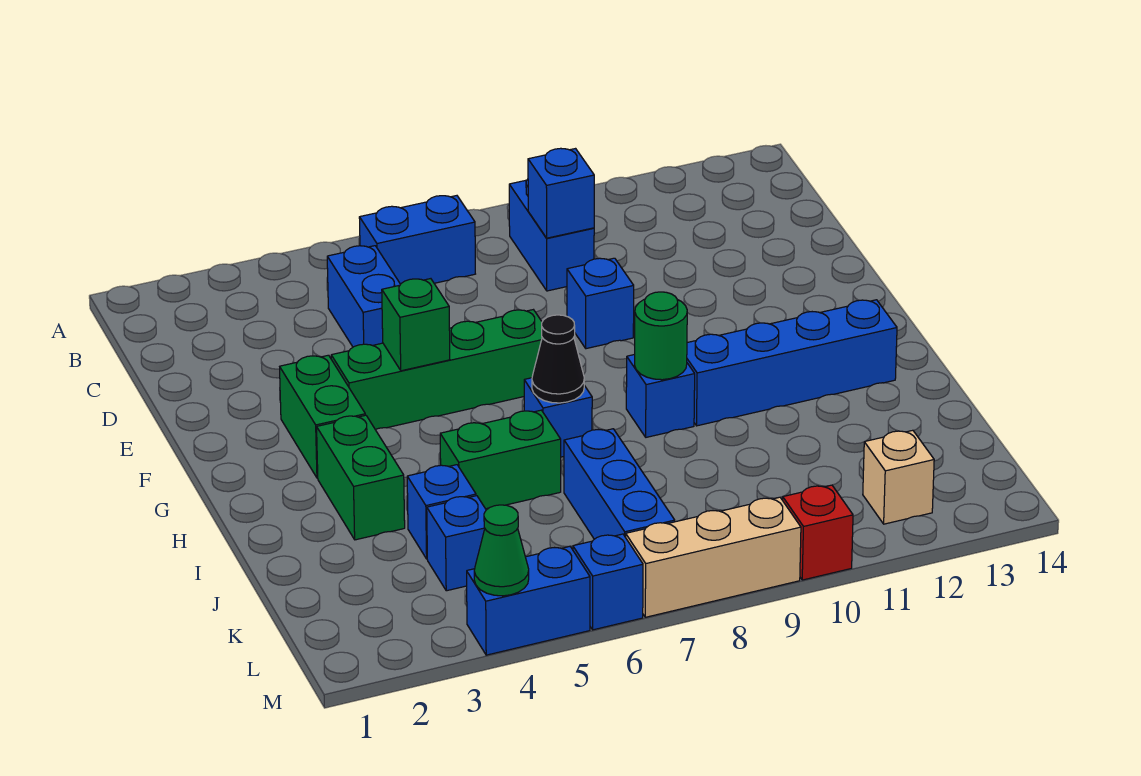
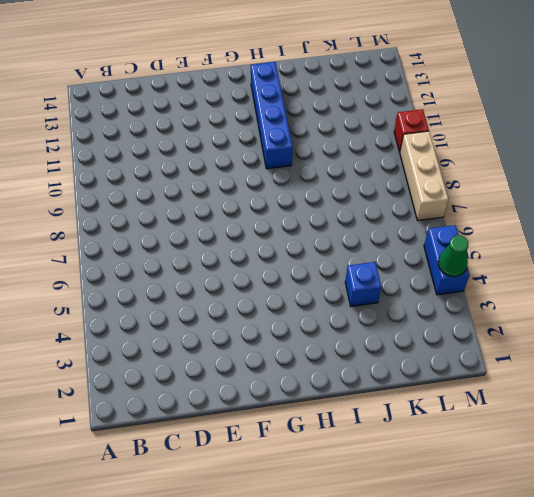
none -> blue 1x2 brick [359,196,475,284]
none -> blue 1x2 brick [509,179,594,291]
none -> blue 1x2 brick [327,246,400,347]

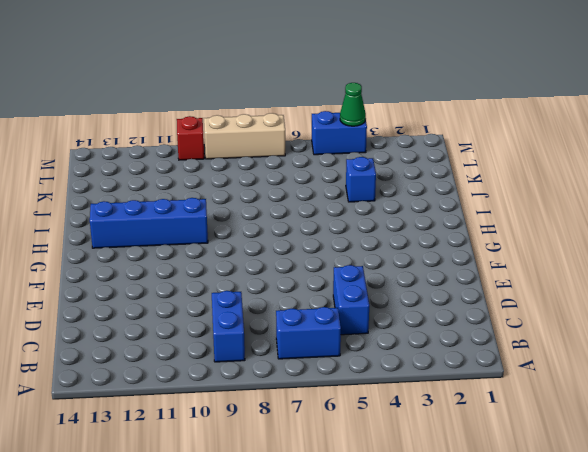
none -> blue 1x1 brick [567,258,634,349]
none -> green 1x2 brick [280,355,365,478]
none -> green 1x4 brick [331,310,542,429]

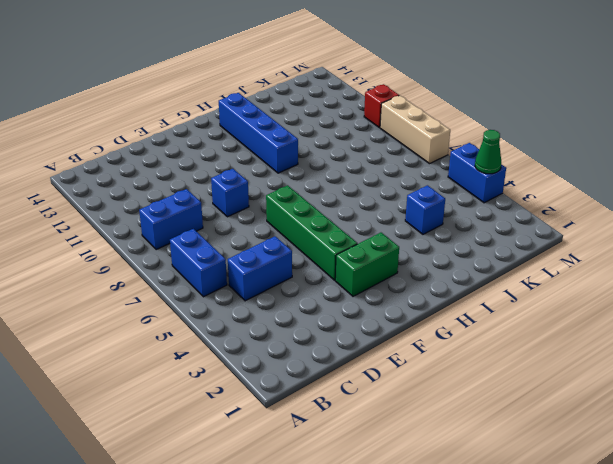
none -> green 1x2 brick [317,415,405,540]
none -> blue 1x1 brick [524,378,592,457]
none -> blue 1x1 brick [626,355,695,437]

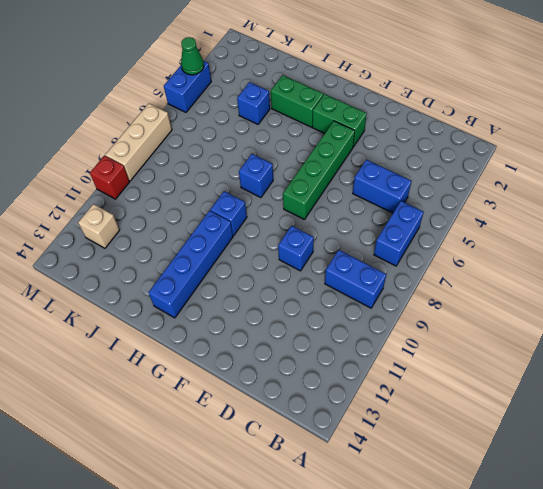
none -> green 1x2 brick [440,410,561,509]
none -> blue 1x3 brick [564,429,675,539]
none -> blue 1x1 brick [427,496,486,591]

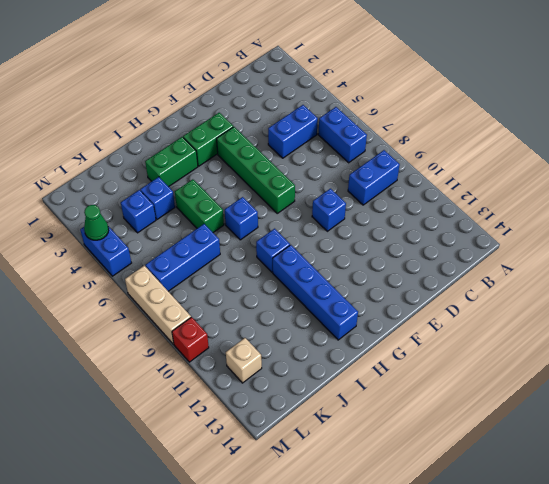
none -> blue 1x1 brick [573,534,643,630]
none -> blue 1x1 brick [528,148,594,238]
none -> green 1x1 brick [382,279,450,371]

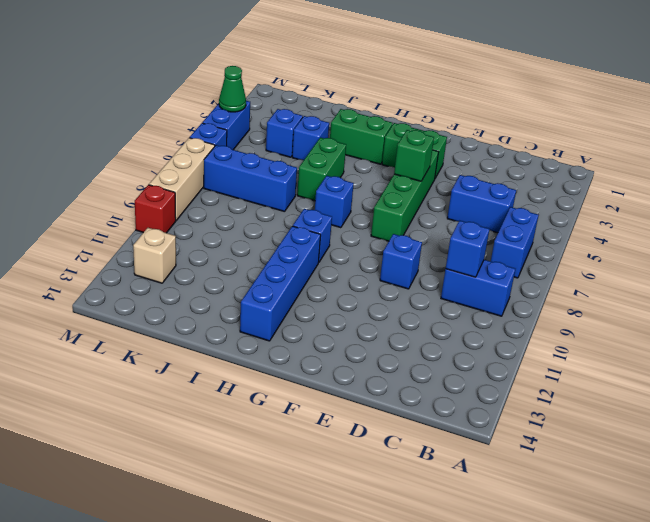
none -> black 1x1 cone [532,315,584,403]
none -> green 1x1 round brick [635,292,687,380]

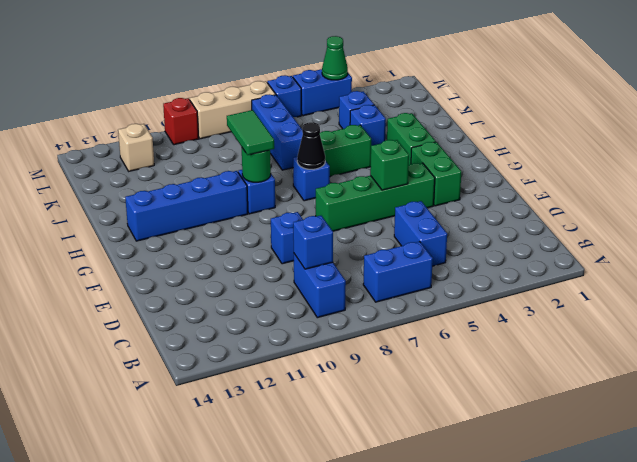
green 1x2 tile [227,110,274,155] -> none

